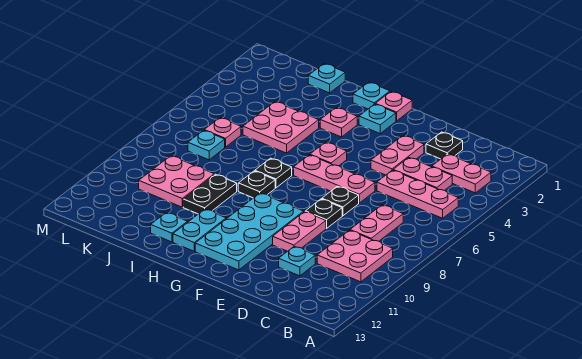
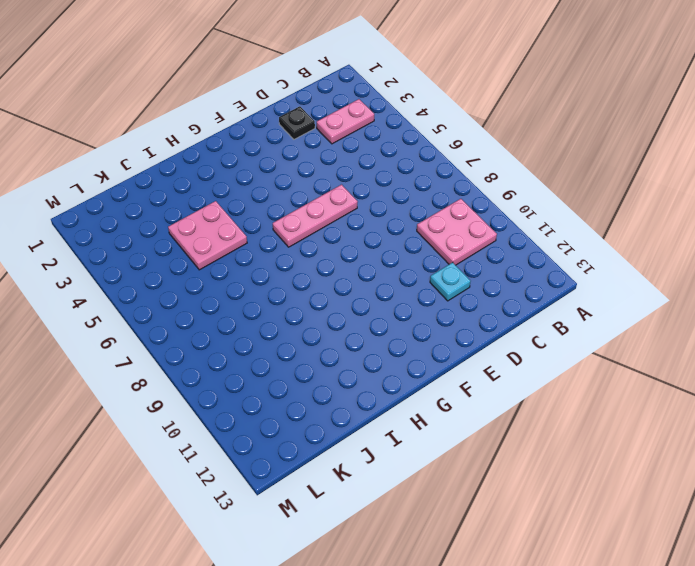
none -> pink 1x3 plate [377,170,458,218]
none -> pink 1x2 plate [393,158,452,190]
none -> pink 1x2 plate [350,205,403,241]

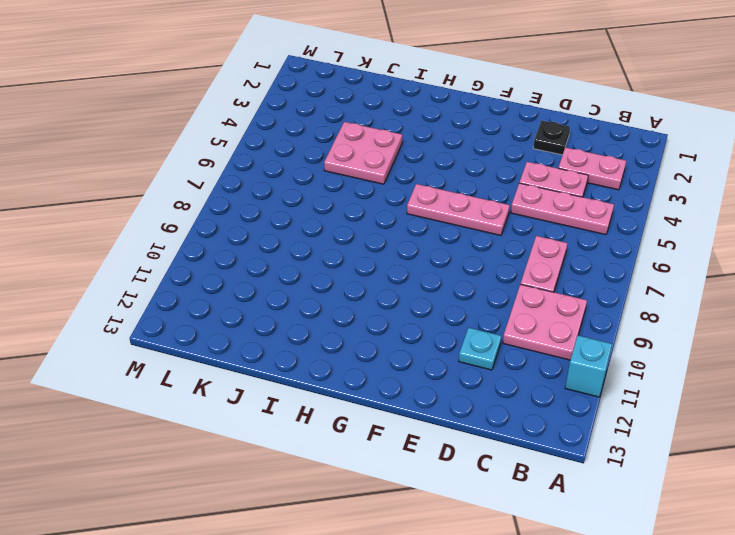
cyan 1x1 brick [565,335,612,397] -> none
none -> pink 1x2 plate [371,136,424,175]
none -> black 1x1 plate [322,186,359,216]
none -> black 1x1 plate [305,199,342,228]

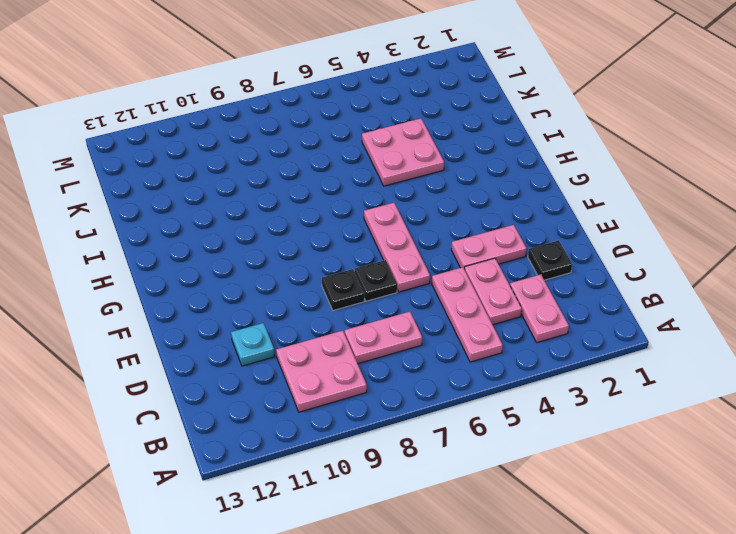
none -> pink 1x2 plate [273,212,326,251]
none -> cyan 2x4 plate [195,193,304,270]
none -> pink 1x1 plate [376,92,412,121]

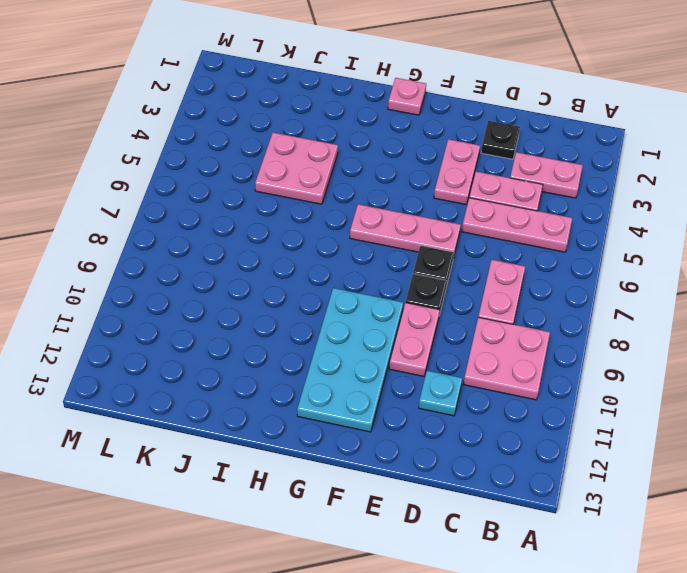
none -> cyan 1x1 plate [359,104,396,133]
none -> pink 1x1 plate [310,142,347,166]
none -> cyan 1x1 plate [353,82,390,109]

